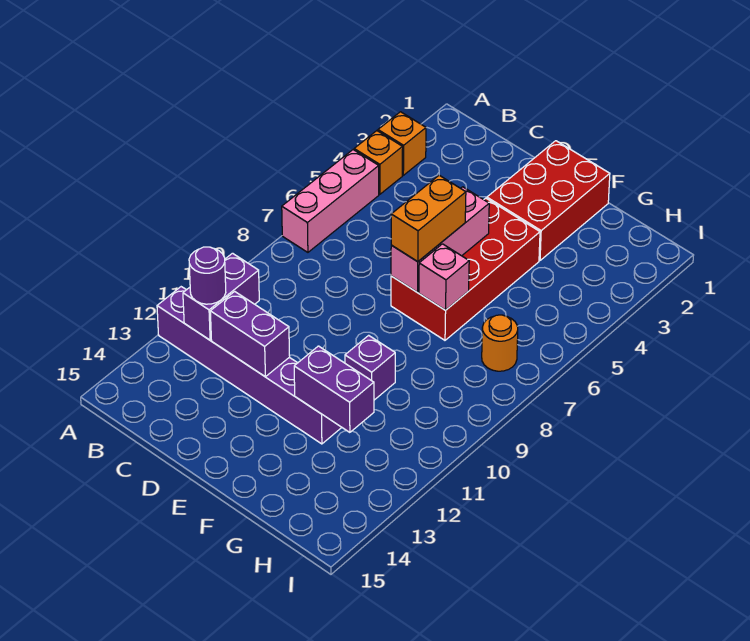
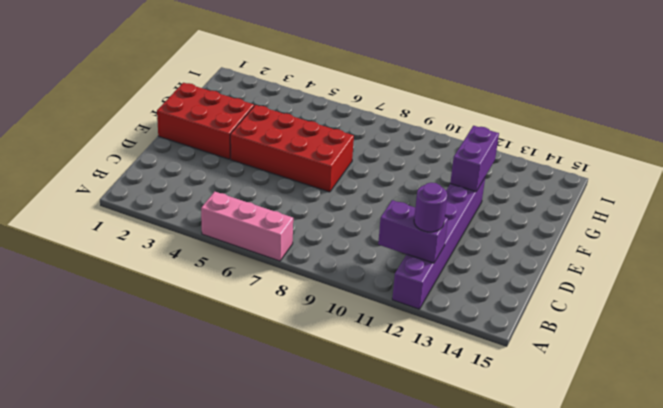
none -> orange 1x1 brick [378,112,426,175]
none -> orange 1x1 brick [354,131,403,194]
none -> purple 1x1 brick [345,335,395,400]

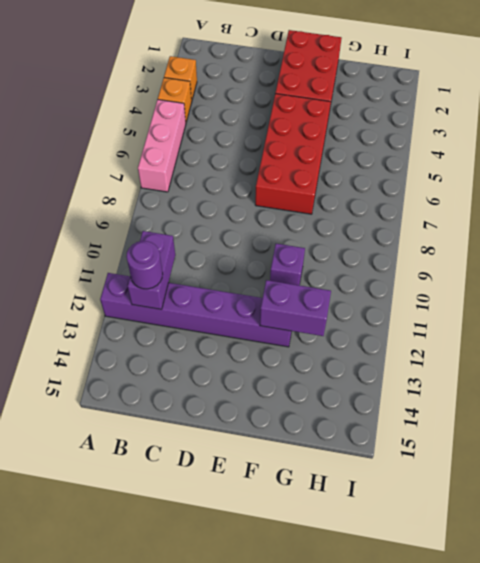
none -> orange 1x1 round brick [482,315,518,371]
none -> purple 1x2 brick [210,291,290,377]
none -> pink 1x3 brick [391,187,489,292]

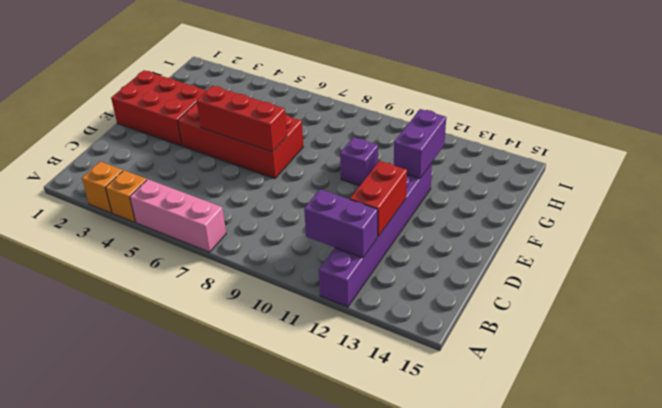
red 1x2 brick [350,161,407,236] -> purple 1x2 brick [210,291,290,377]
red 1x3 brick [196,86,287,152] -> pink 1x3 brick [391,187,489,292]
none -> orange 1x1 round brick [482,315,518,371]
none -> pink 1x1 brick [419,244,469,310]
none -> purple 1x1 round brick [189,247,226,304]

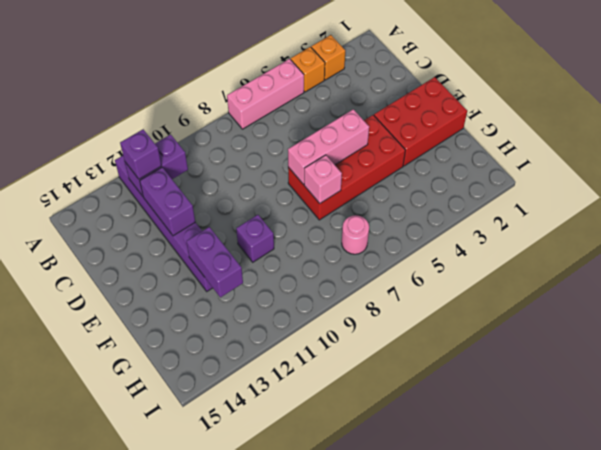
purple 1x1 brick [120,129,161,179] -> purple 1x1 round brick [189,247,226,304]
pink 1x1 round brick [342,215,369,254] -> orange 1x1 round brick [482,315,518,371]
none -> orange 1x2 brick [391,175,466,262]

